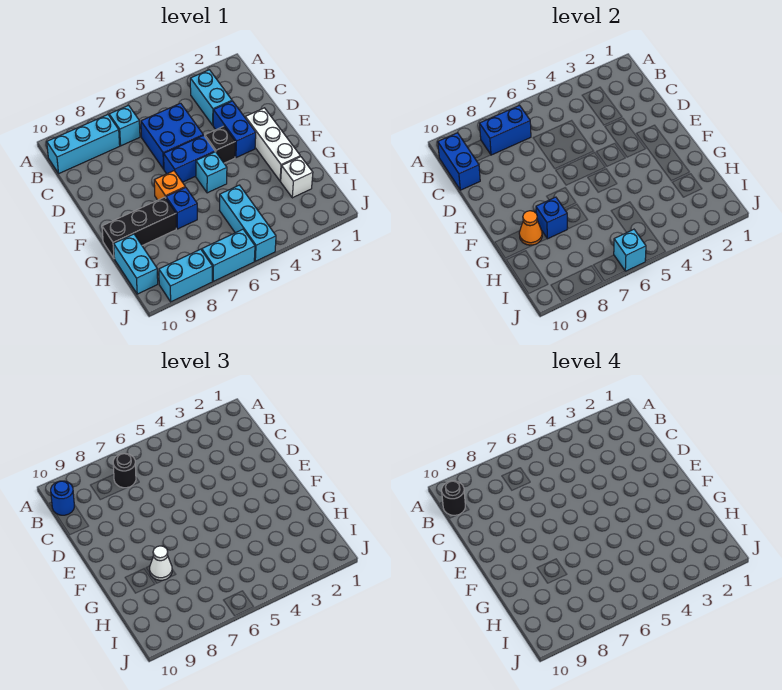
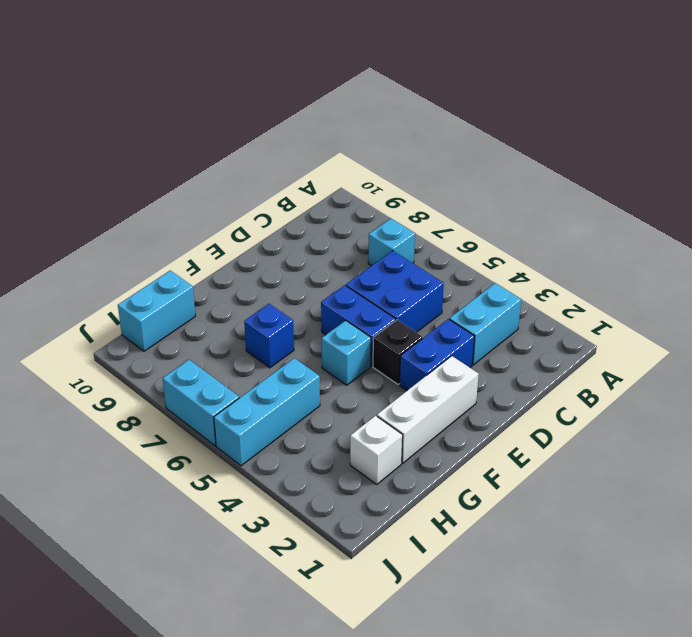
none -> cyan 1x3 brick [47,115,120,173]
none -> orange 1x1 brick [154,171,185,200]
none -> black 1x3 brick [102,197,176,259]

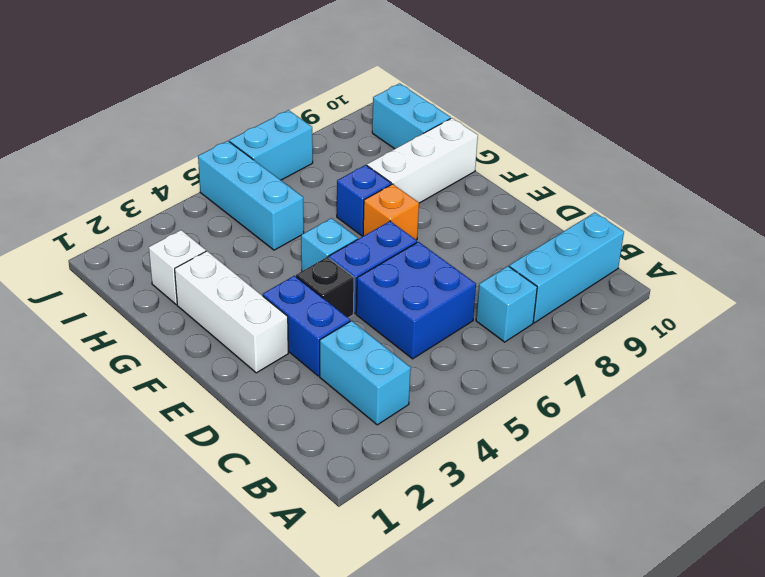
white 1x3 brick [367,118,478,203] -> black 1x3 brick [102,197,176,259]
none -> cyan 1x2 brick [159,249,212,302]
none -> blue 1x2 brick [480,105,531,155]
none -> blue 1x2 brick [438,133,480,190]

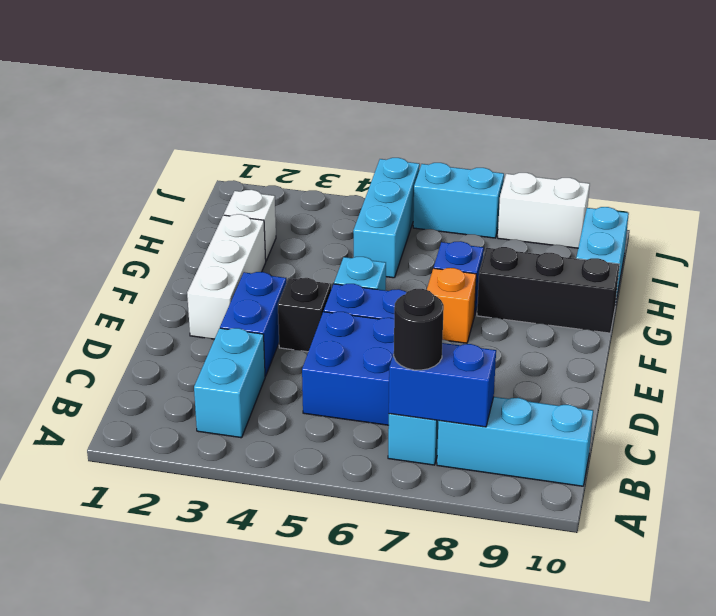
white 1x2 brick [498,173,590,248] -> cyan 1x2 brick [159,249,212,302]
none -> blue 1x2 brick [438,133,480,190]
none -> blue 1x1 brick [536,197,567,239]
none -> orange 1x1 cone [519,211,542,245]

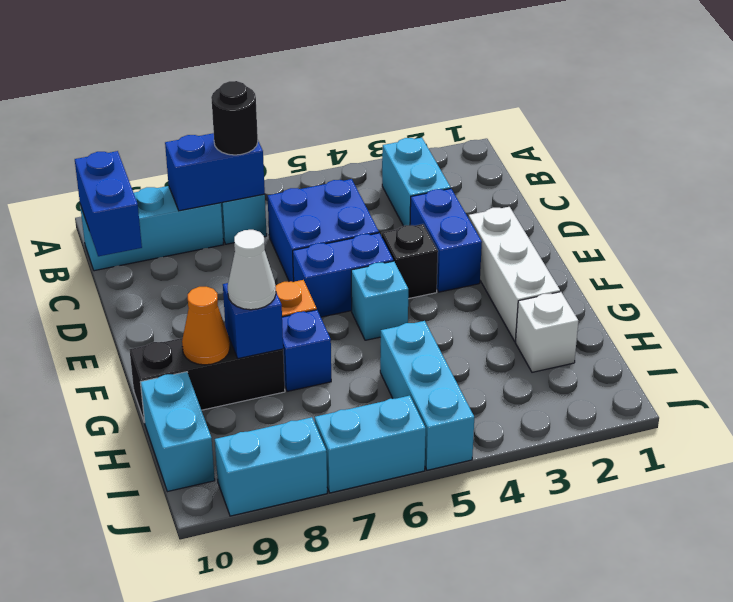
none -> cyan 1x1 brick [614,229,646,271]
none -> blue 1x1 round brick [51,481,74,515]
none -> black 1x1 round brick [442,481,465,515]

